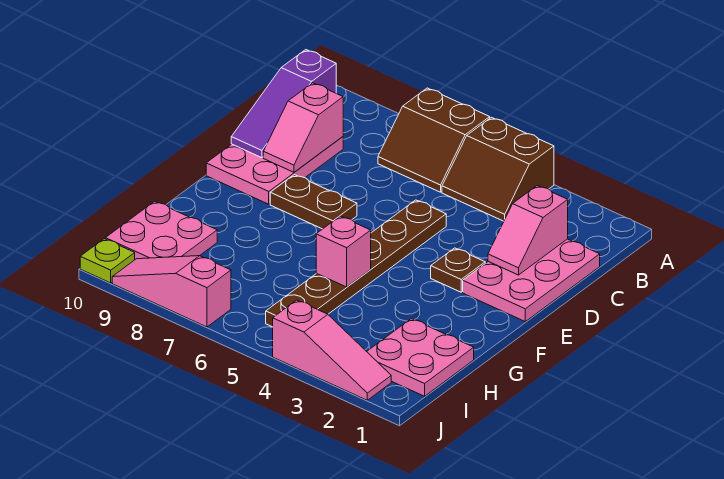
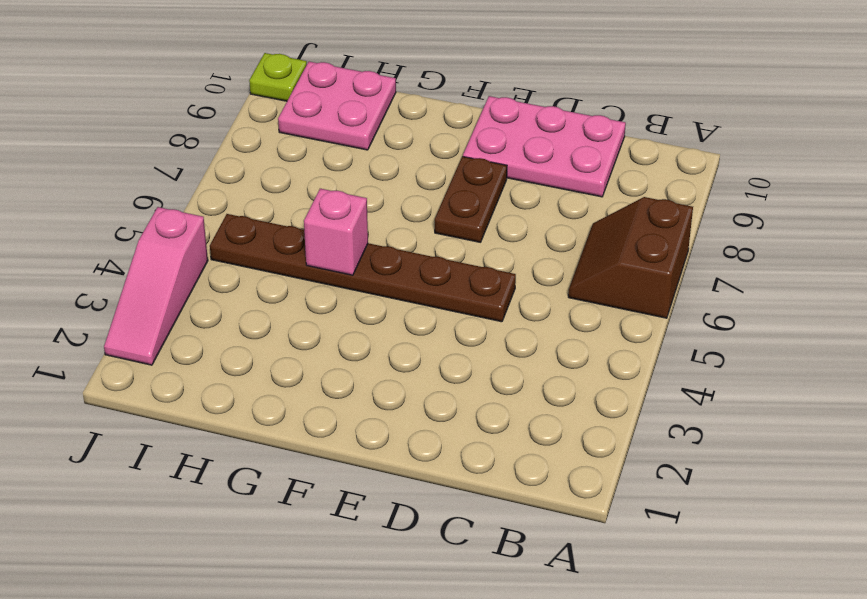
none -> brown 2x2 slope [442,117,554,221]
none -> pink 2x3 plate [463,239,600,321]
none -> brown 1x1 plate [431,248,485,292]

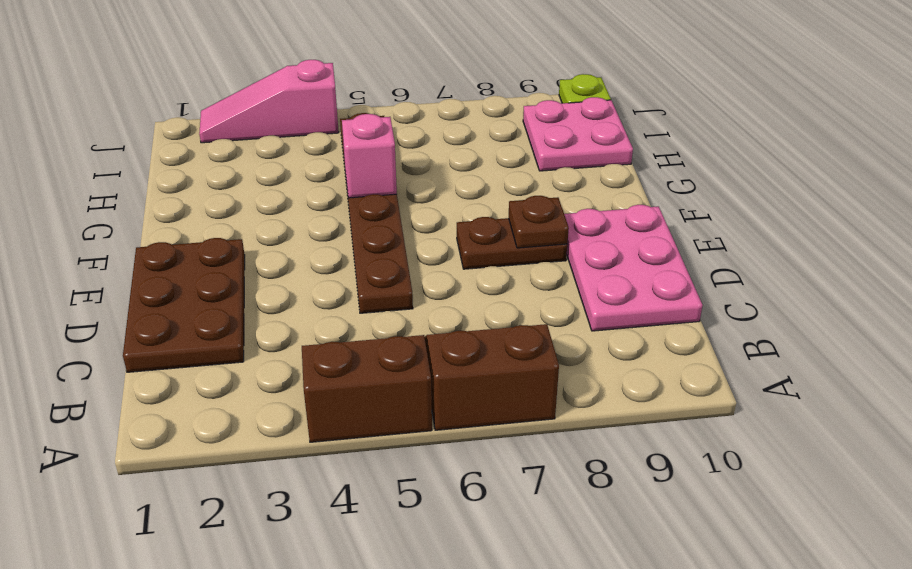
brown 2x3 plate [123,238,245,372] -> pink 2x3 plate [463,239,600,321]
brown 1x1 plate [509,196,569,248] -> brown 1x1 plate moved to [431,248,485,292]
none -> pink 2x2 plate [367,319,474,396]
none -> pink 1x3 slope [112,256,231,327]
none -> purple 1x3 slope [231,50,337,158]

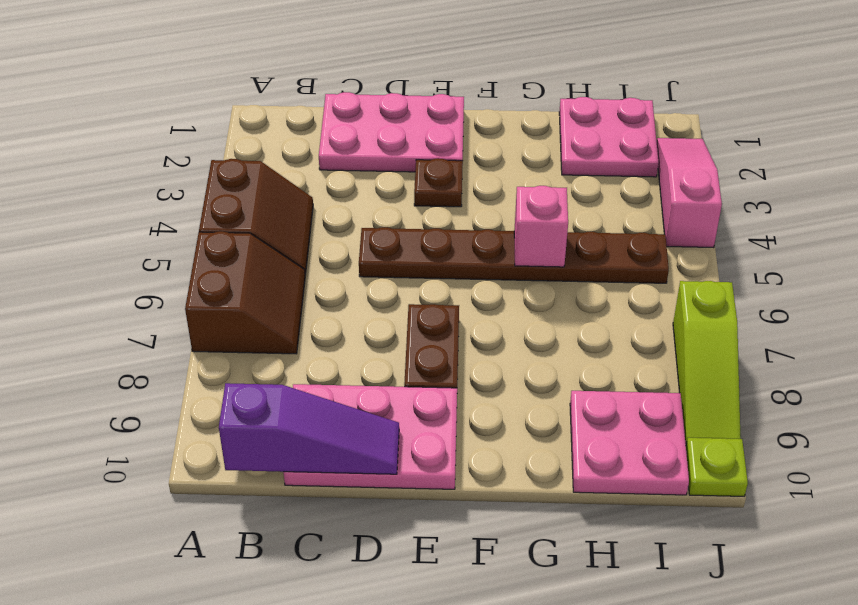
lime 1x3 slope [673,281,741,444] -> pink 1x3 slope [112,256,231,327]
none -> pink 1x2 slope [488,186,568,275]
none -> pink 1x2 slope [263,83,343,172]

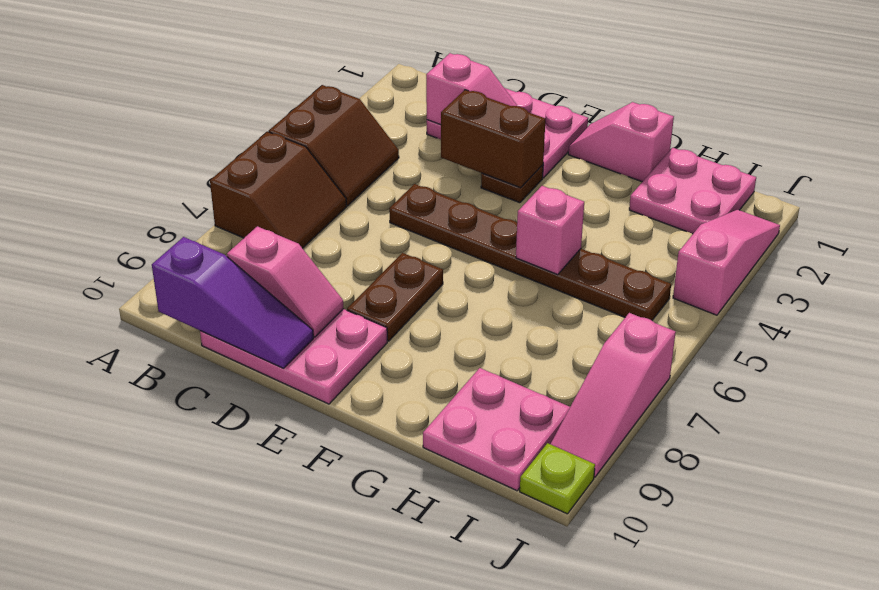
brown 1x2 brick [441,90,545,188] -> none
pink 1x2 slope [568,102,674,182] -> none

